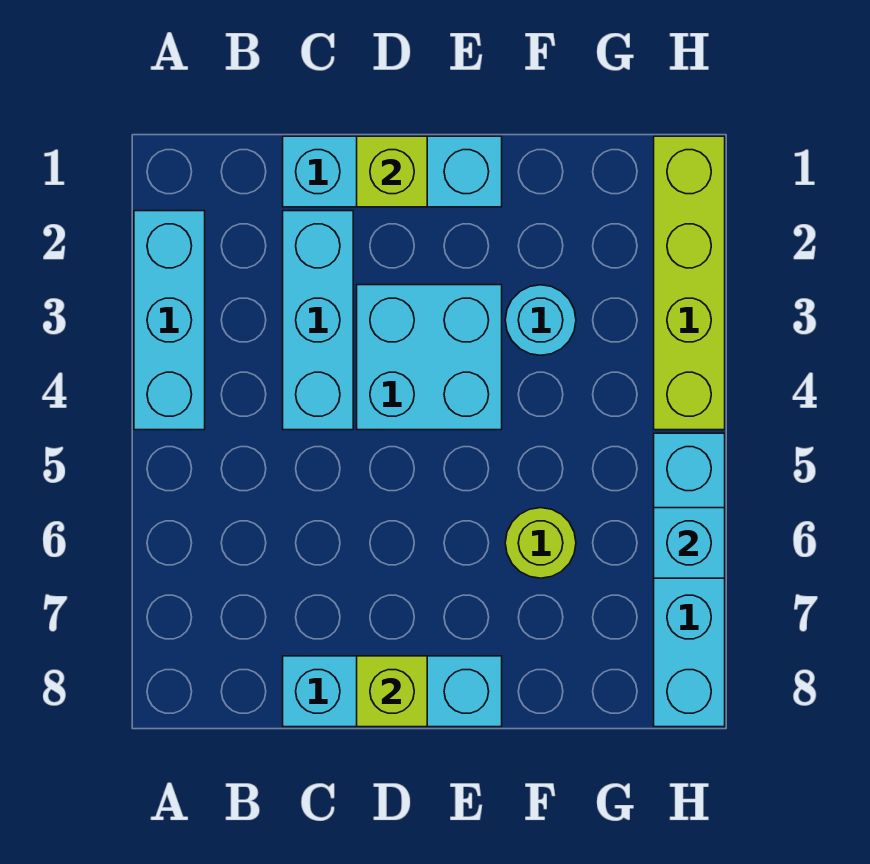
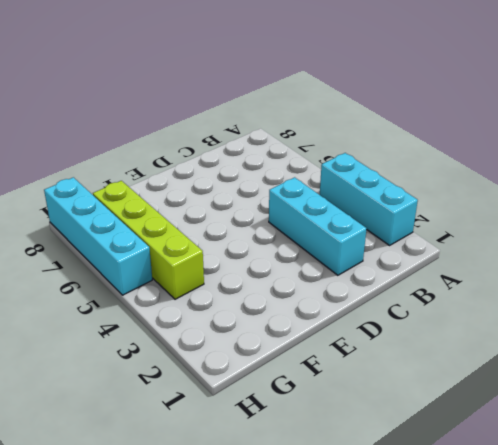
lime 1x4 brick [93,181,204,299] -> lime 1x4 brick moved to [654,136,725,430]
none -> cyan 1x3 brick [283,136,502,207]
none -> cyan 1x3 brick [283,656,502,727]
none -> cyan 2x2 brick [357,285,502,430]

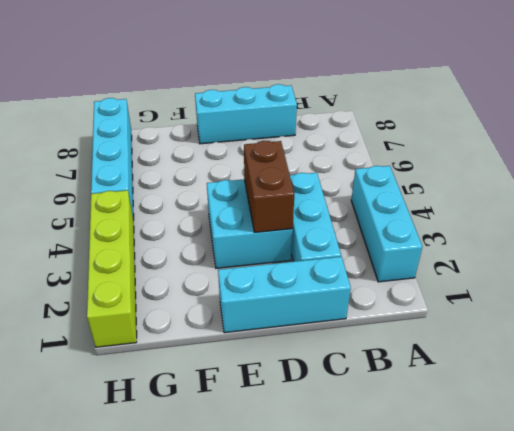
brown 1x2 brick [244,141,294,232] -> none
none -> cyan 1x1 round brick [505,285,576,355]
none -> lime 1x1 round brick [505,508,576,578]
none -> lime 1x1 brick [357,136,427,207]

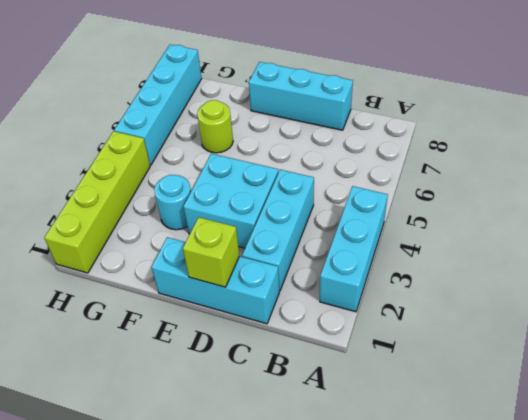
none -> lime 1x1 brick [357,656,427,727]
none -> cyan 1x1 brick [654,508,725,578]

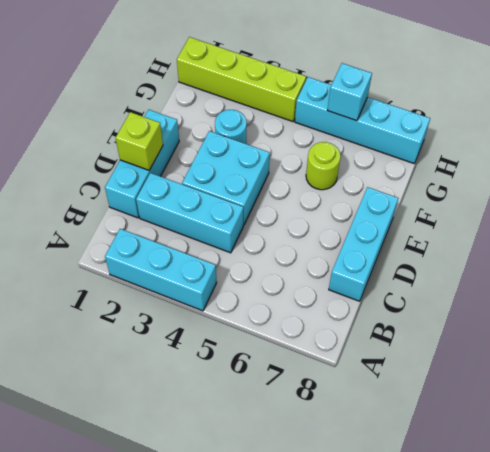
none -> lime 1x1 brick [357,656,427,727]

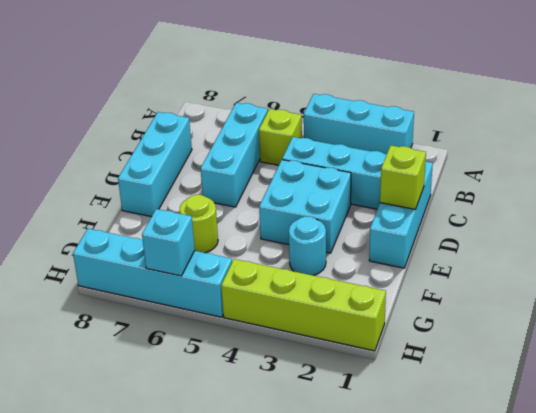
lime 1x1 brick [259,109,302,165] -> lime 1x1 brick moved to [357,656,427,727]
cyan 1x3 brick [201,103,268,207] -> none

